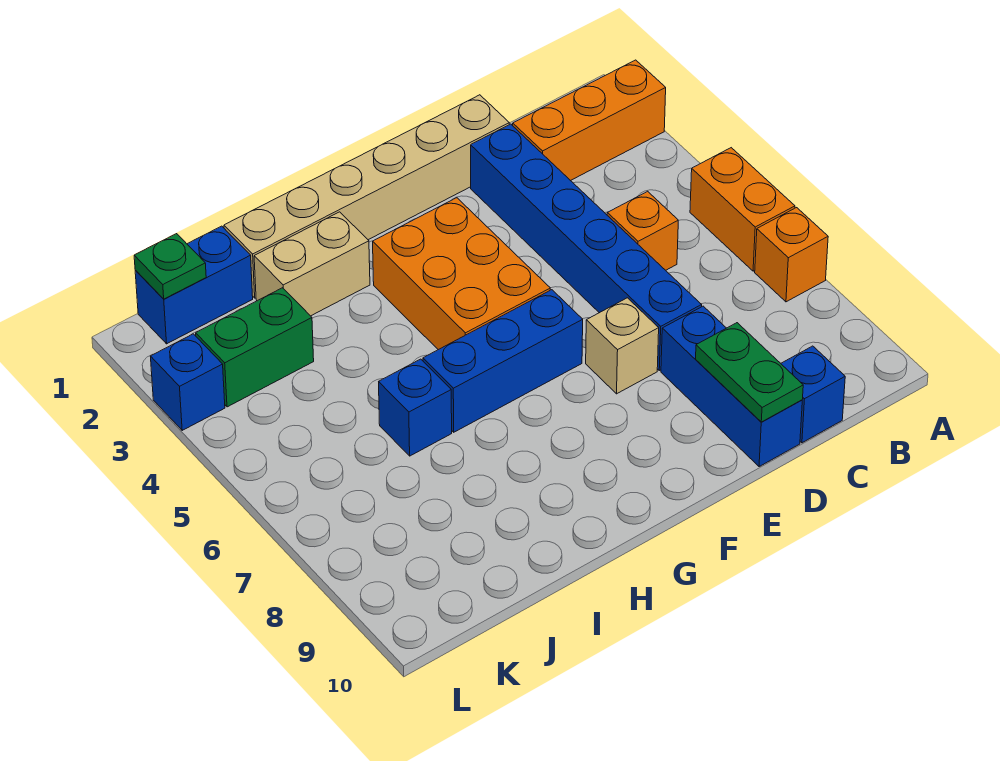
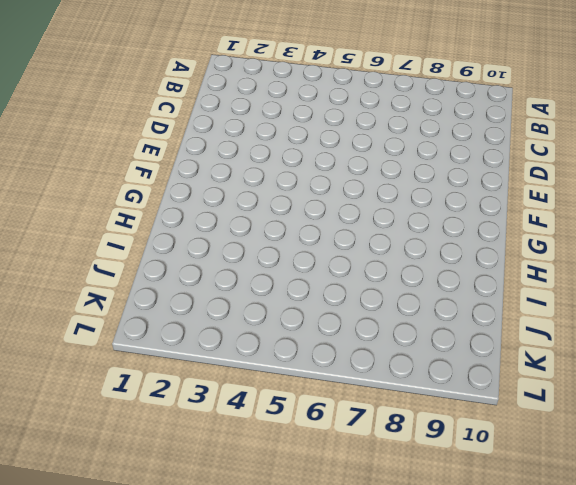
none -> orange 1x3 brick [513,60,666,181]
none -> orange 1x2 brick [690,148,795,271]
none -> orange 1x1 brick [755,208,828,302]

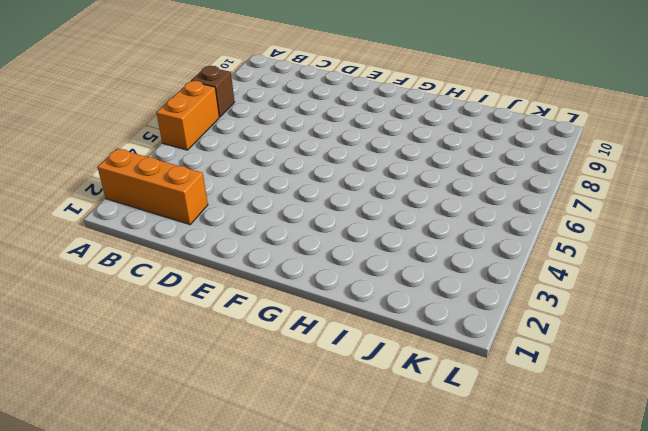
brown 1x1 brick [191,66,234,117] -> orange 1x1 brick [755,208,828,302]
none -> orange 1x1 brick [607,191,678,270]
none -> blue 1x1 brick [781,346,845,443]
none -> tan 1x6 brick [224,95,509,298]

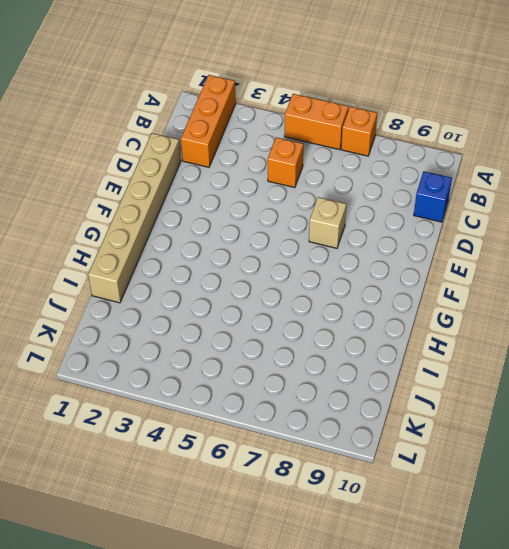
none -> blue 1x6 brick [471,124,702,370]
none -> blue 1x3 brick [661,306,802,467]
none -> orange 2x3 brick [373,198,550,350]

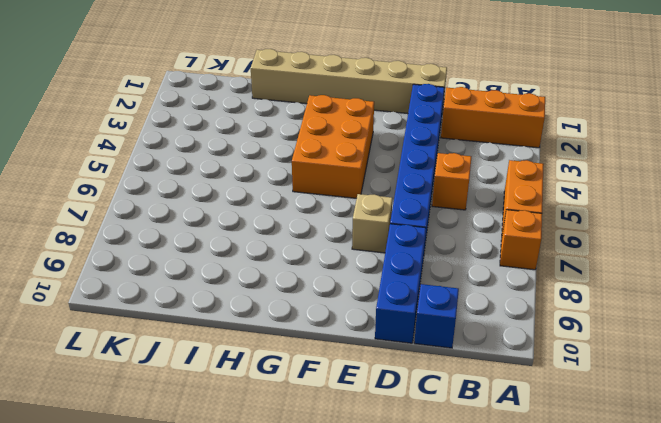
none -> blue 1x3 brick [423,290,583,432]
none -> tan 1x2 brick [254,212,370,316]
none -> blue 1x1 brick [379,359,452,456]

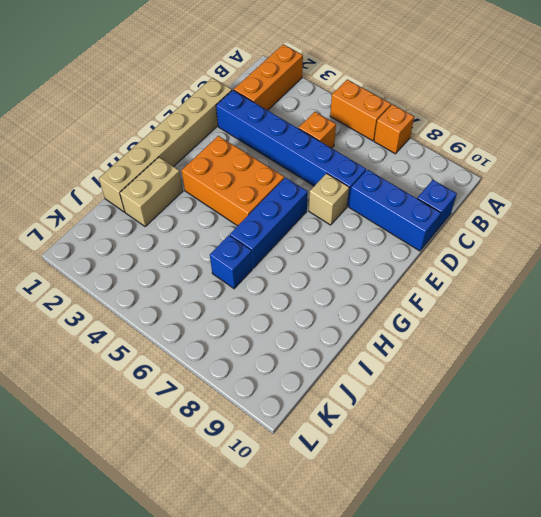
none -> blue 1x2 brick [135,226,253,344]
none -> green 1x2 brick [196,288,314,407]
none -> blue 1x1 brick [150,334,225,430]

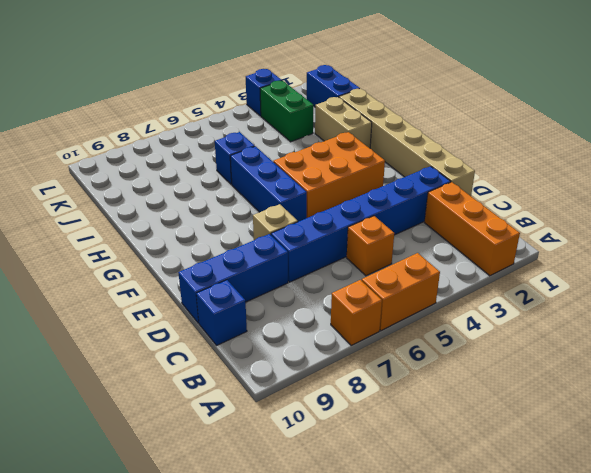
none -> green 1x2 plate [696,323,803,422]
none -> green 1x1 plate [134,234,206,299]

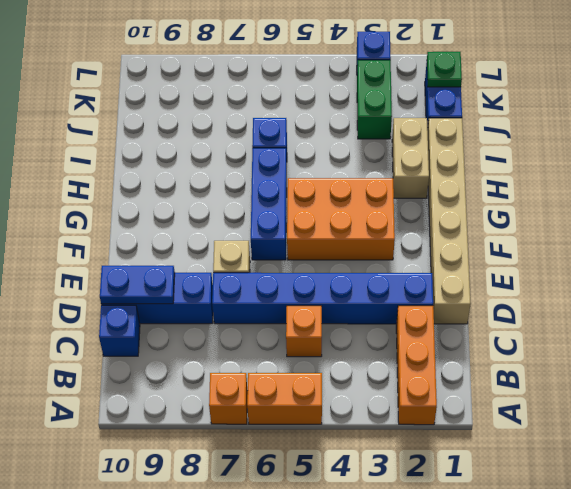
blue 1x2 plate [100,266,175,304] -> green 1x2 plate [696,323,803,422]

